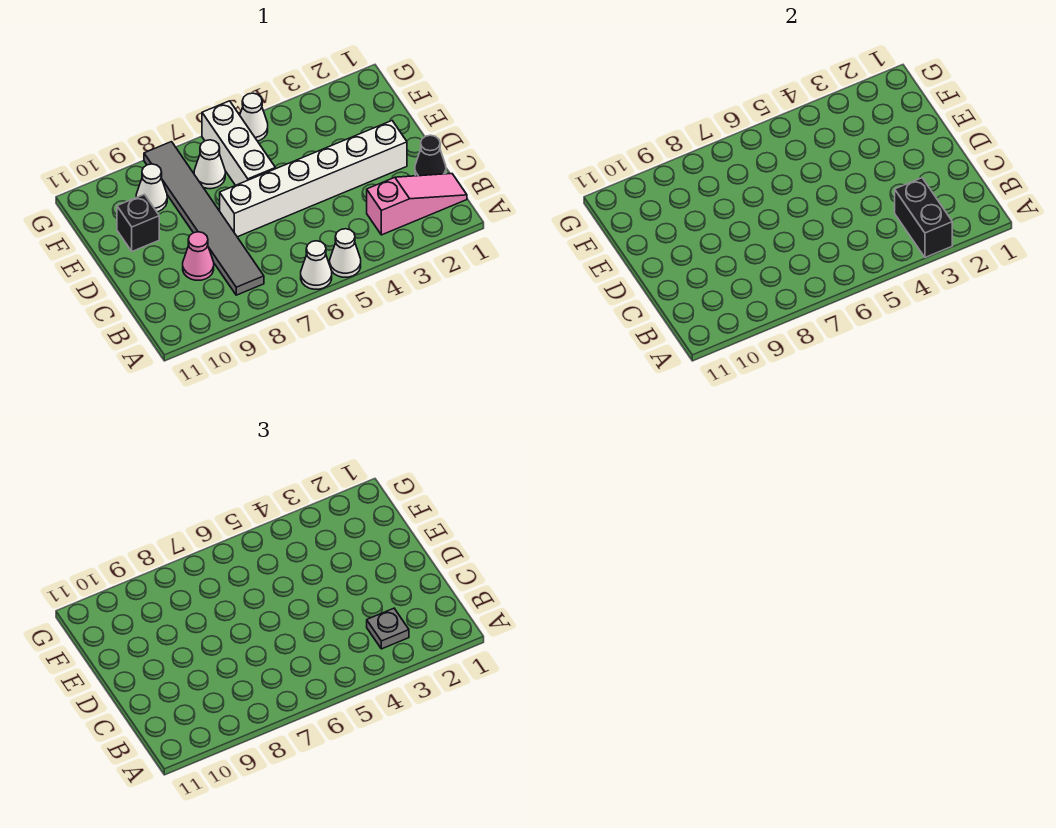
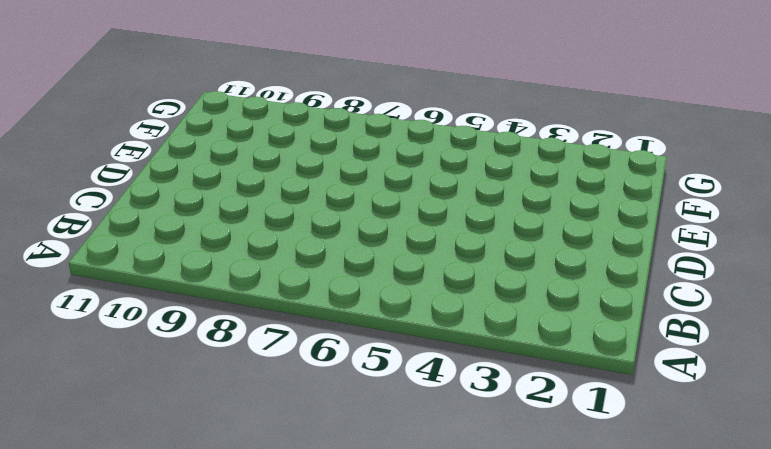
none -> white 1x1 cone [330,229,361,277]
none -> white 1x1 cone [301,241,332,289]
none -> pink 1x3 slope [367,174,467,235]

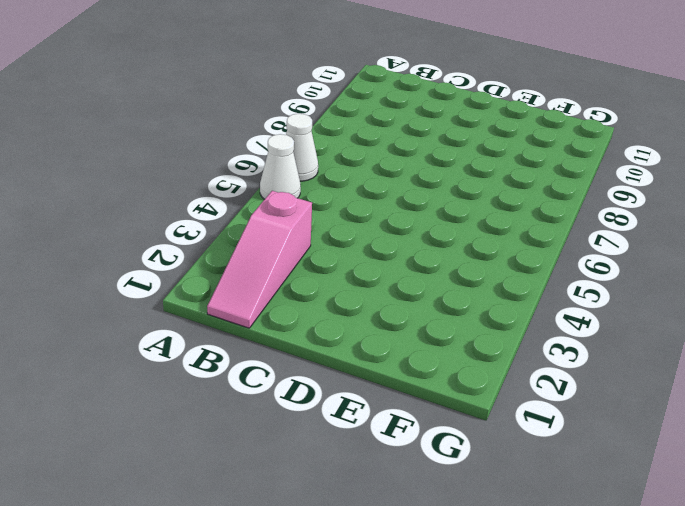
none -> grey 1x6 tile [144,142,264,295]
none -> black 1x1 cone [415,135,446,176]
none -> pink 1x1 cone [183,232,214,280]

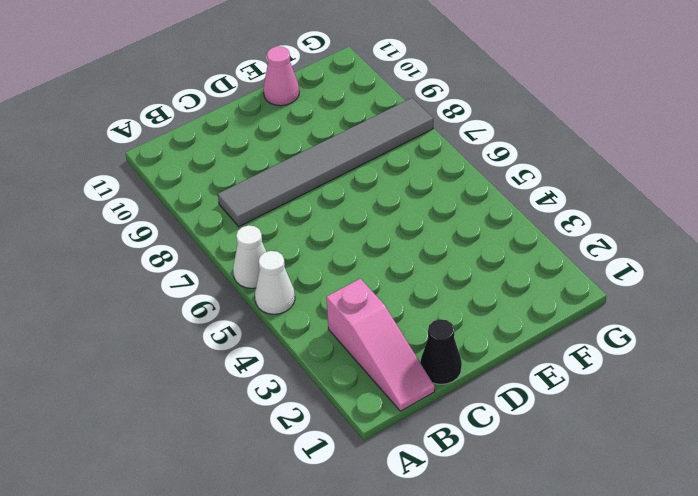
pink 1x1 cone [263,46,299,106] -> pink 1x1 cone moved to [183,232,214,280]
none -> white 1x6 brick [220,121,407,237]
none -> white 1x3 brick [202,101,275,185]
none -> black 1x1 brick [117,194,159,251]

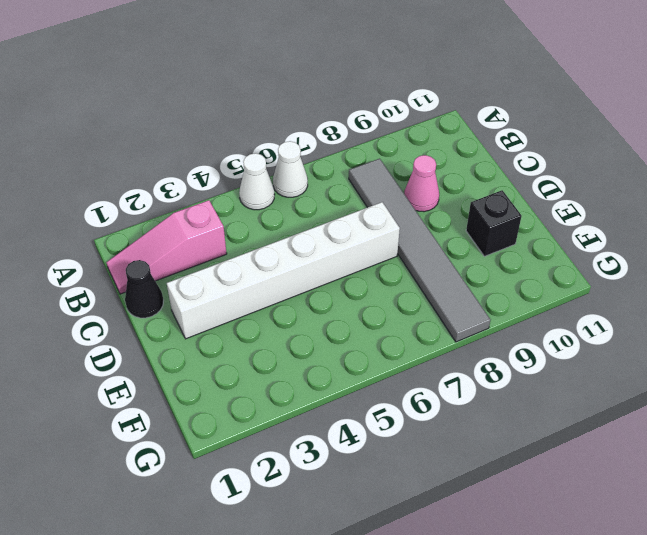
none -> white 1x3 brick [202,101,275,185]
none -> white 1x1 cone [194,140,225,189]
none -> white 1x1 cone [136,164,167,212]

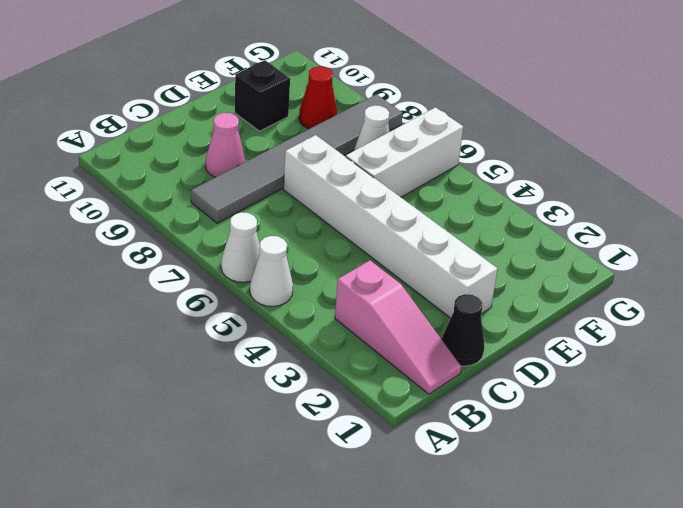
red 1x1 cone [299,66,337,129] -> white 1x1 cone [136,164,167,212]
none -> white 1x1 cone [240,93,268,141]
none -> black 1x2 brick [895,178,952,257]
none -> grey 1x1 plate [367,608,409,649]

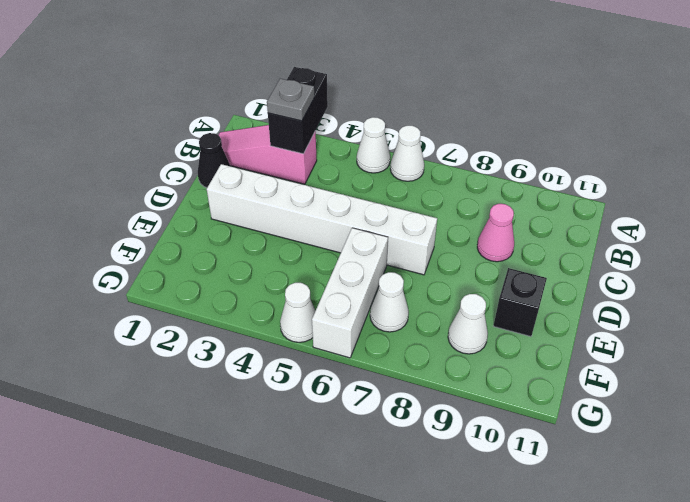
none -> grey 1x6 tile [144,142,264,295]

